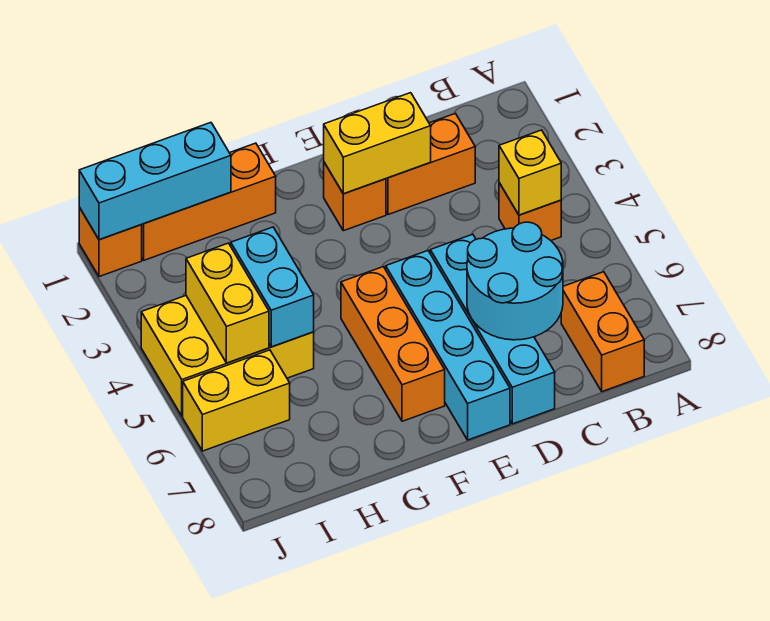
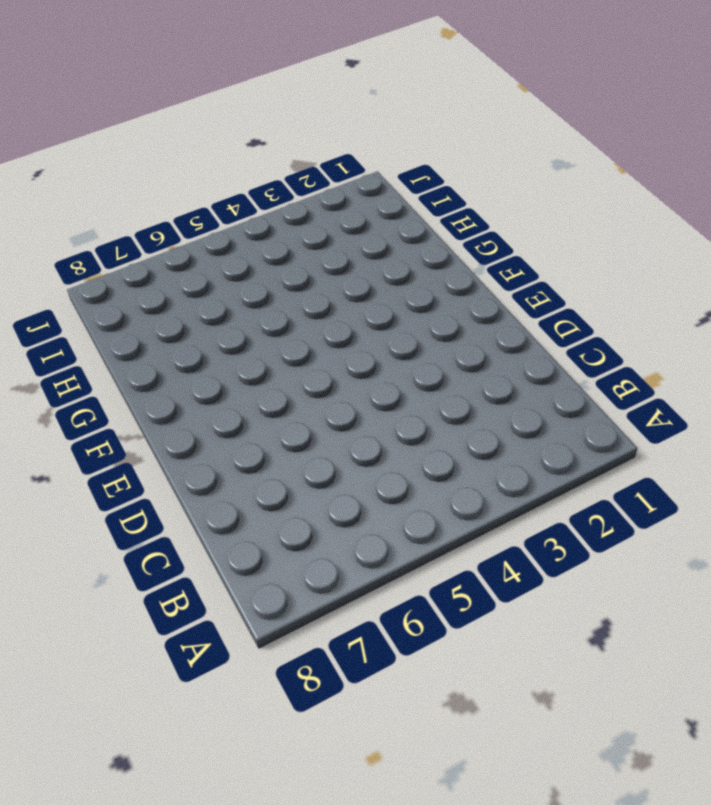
none -> orange 1x1 brick [499,183,561,240]
none -> orange 1x2 brick [561,272,644,392]
none -> orange 1x2 brick [386,114,475,215]

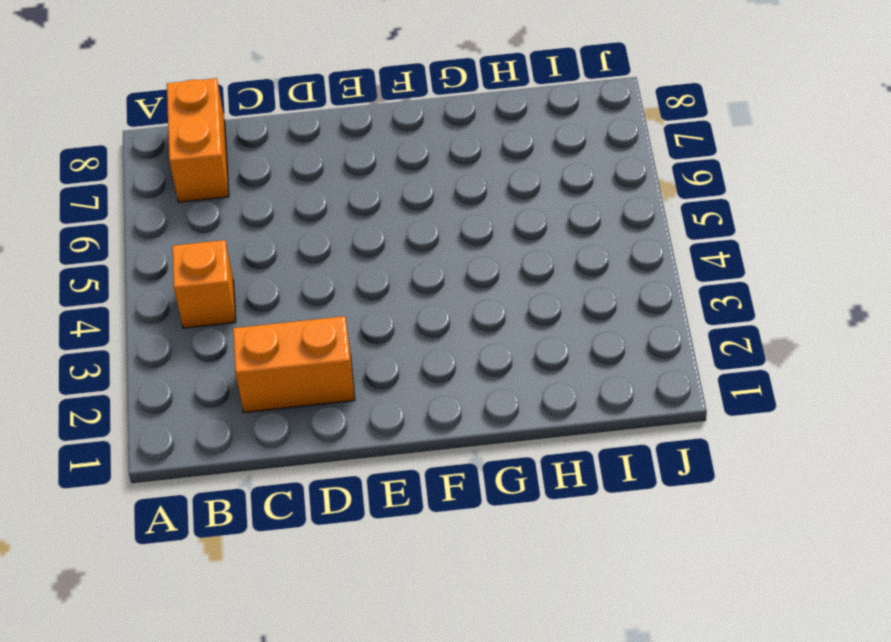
none -> cyan 1x4 brick [430,234,555,424]
none -> orange 1x1 brick [324,162,386,231]
none -> cyan 1x4 brick [386,251,510,440]

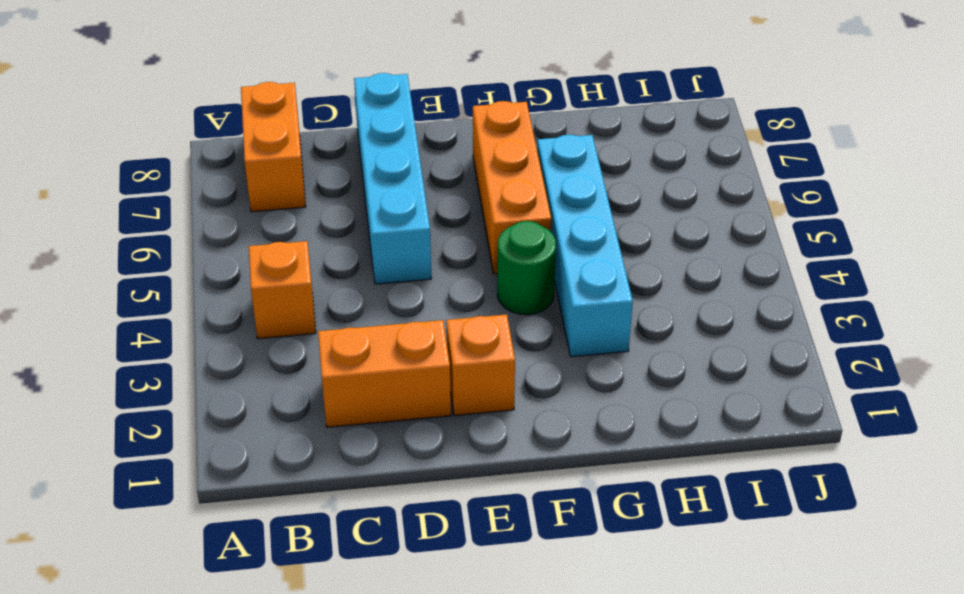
green 1x1 round brick [497,221,556,315] -> none
cyan 1x4 brick [537,135,633,357] -> cyan 1x4 brick moved to [386,251,510,440]
none -> orange 1x3 brick [142,143,276,260]
none -> yellow 2x3 brick [141,296,314,416]
none -> yellow 1x2 brick [183,350,290,451]

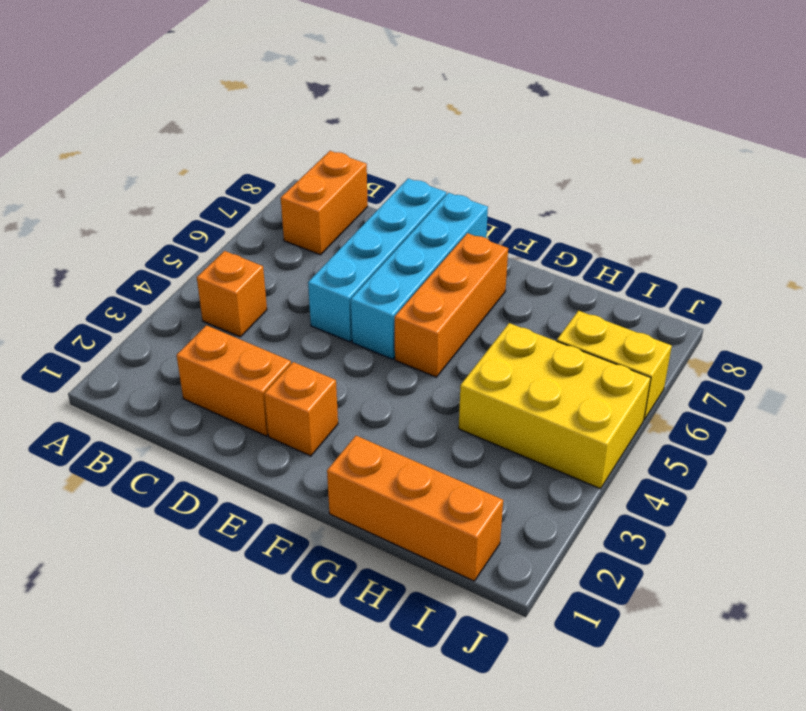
none -> orange 1x1 brick [79,208,142,277]
none -> yellow 1x1 brick [499,130,561,215]
none -> cyan 2x2 round brick [467,222,563,340]

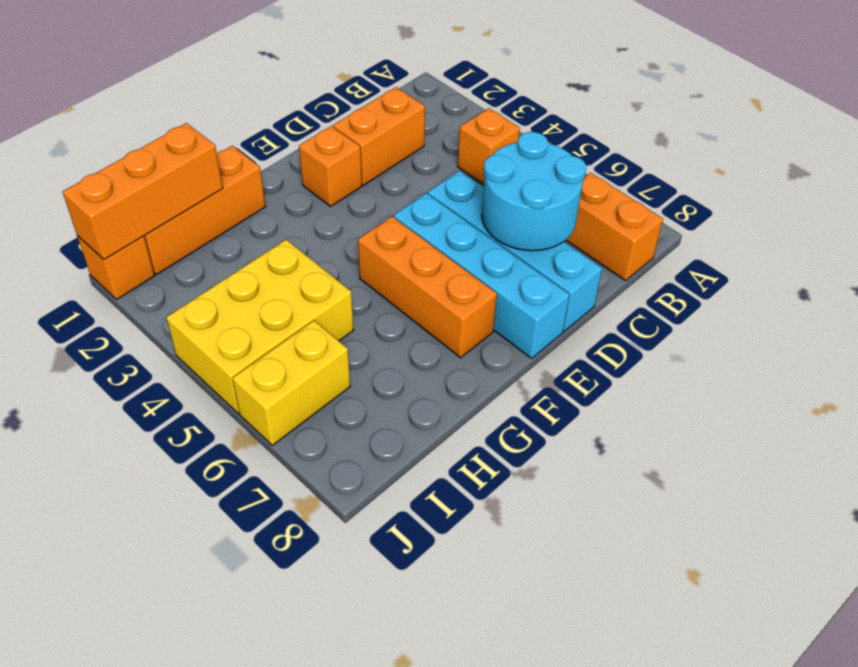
orange 1x3 brick [63,123,223,259] -> cyan 1x3 brick [79,123,231,240]
none -> yellow 1x1 brick [499,130,561,215]
none -> yellow 1x2 brick [324,93,431,194]
none -> cyan 1x2 brick [231,227,314,347]

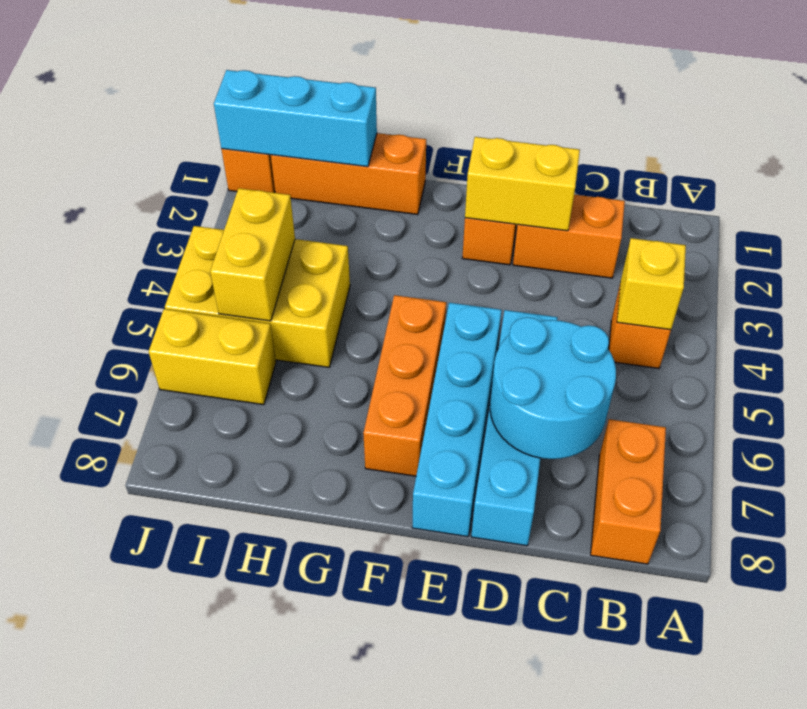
none -> cyan 1x2 brick [231,227,314,347]

